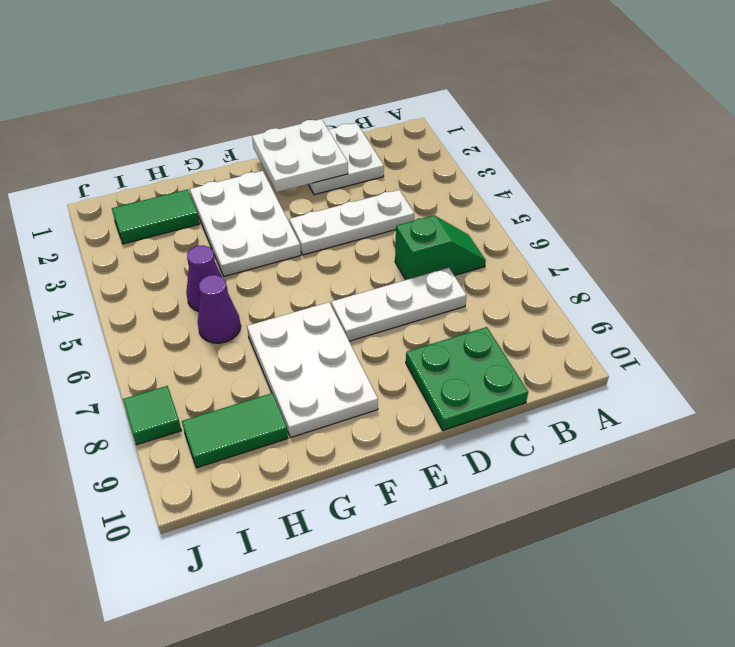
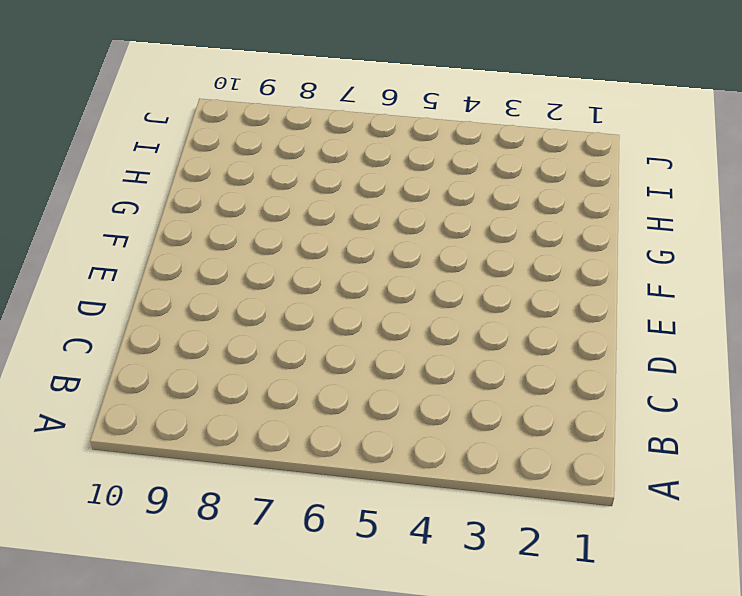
none -> green 1x2 slope [395,215,486,280]
none -> white 2x2 plate [308,123,384,195]
none -> white 1x3 plate [289,190,414,255]

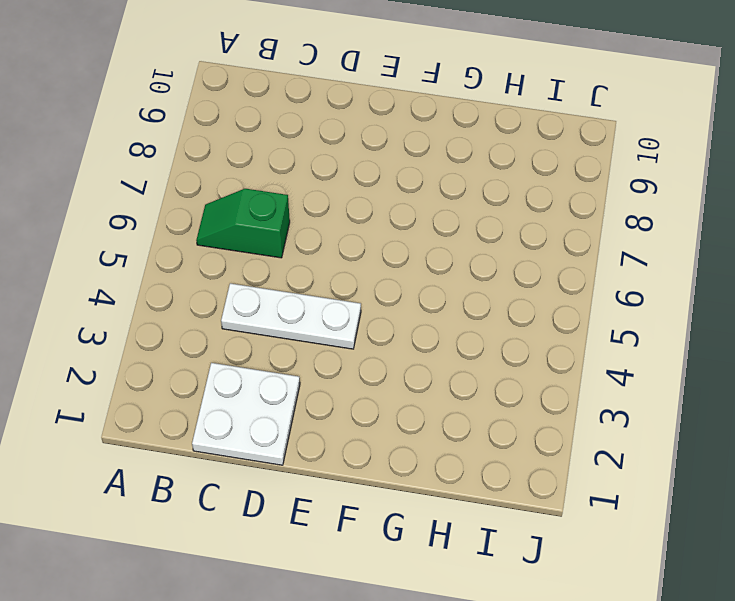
none -> white 1x3 plate [331,268,467,341]
none -> green 2x2 plate [406,327,528,430]
none -> white 2x3 plate [190,171,301,276]

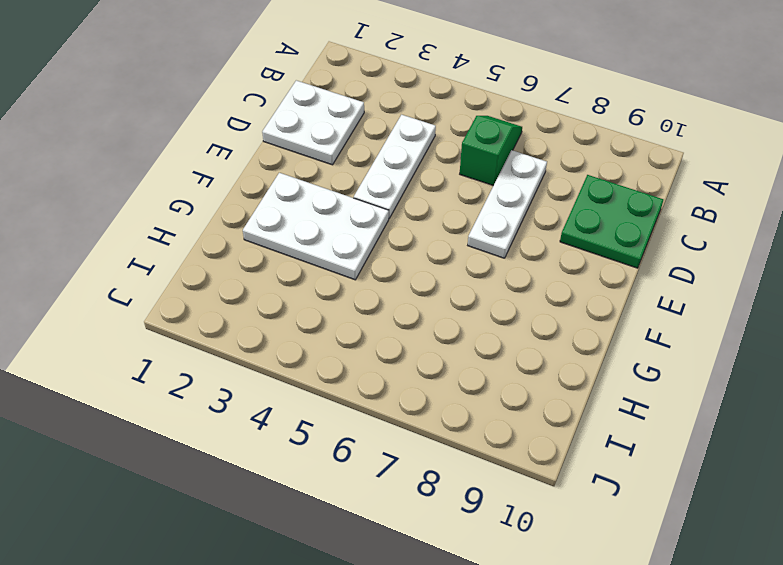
none -> white 2x3 plate [247,302,378,438]
none -> green 1x2 tile [112,189,200,244]
none -> purple 1x1 cone [186,245,228,311]

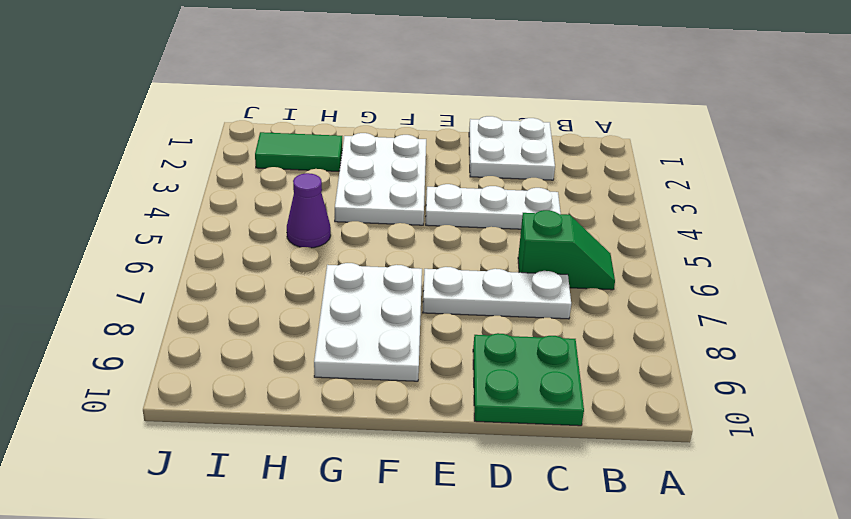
none -> purple 1x1 cone [198,275,241,343]
none -> green 1x2 tile [182,393,288,468]
none -> green 1x1 tile [123,386,181,445]

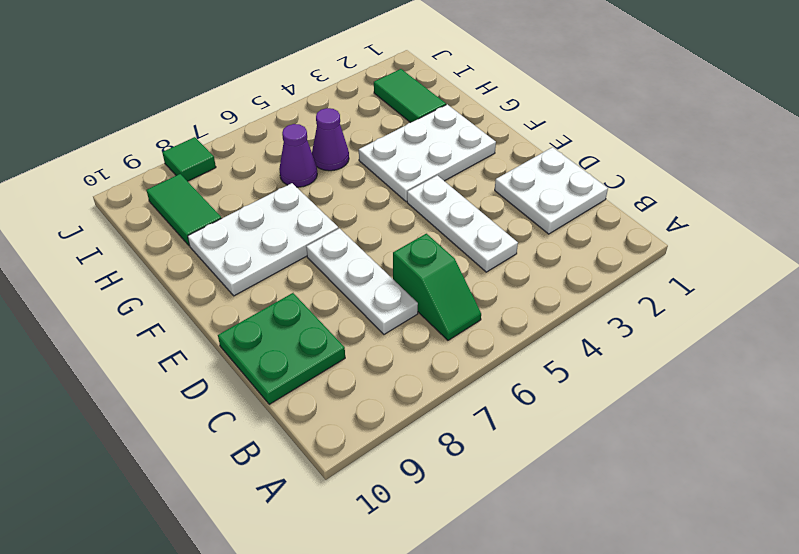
none -> white 2x2 plate [252,119,348,192]

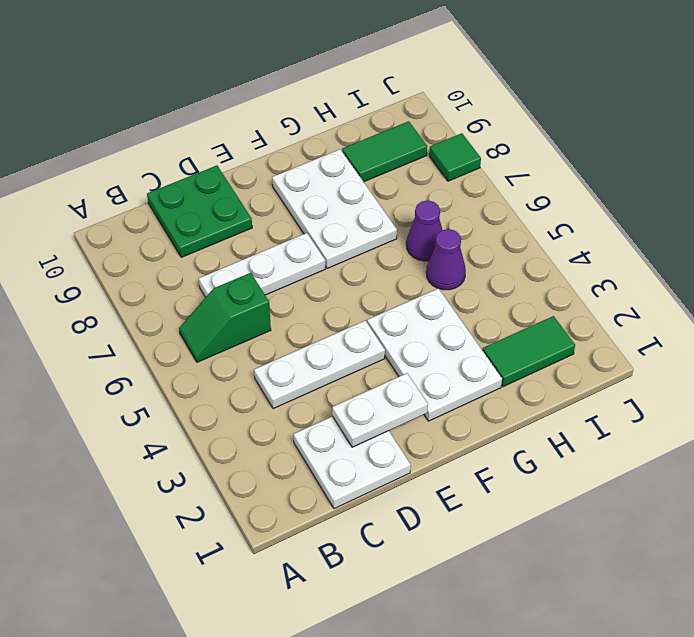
white 1x2 plate [332,373,428,447] -> white 2x2 plate [252,119,348,192]

